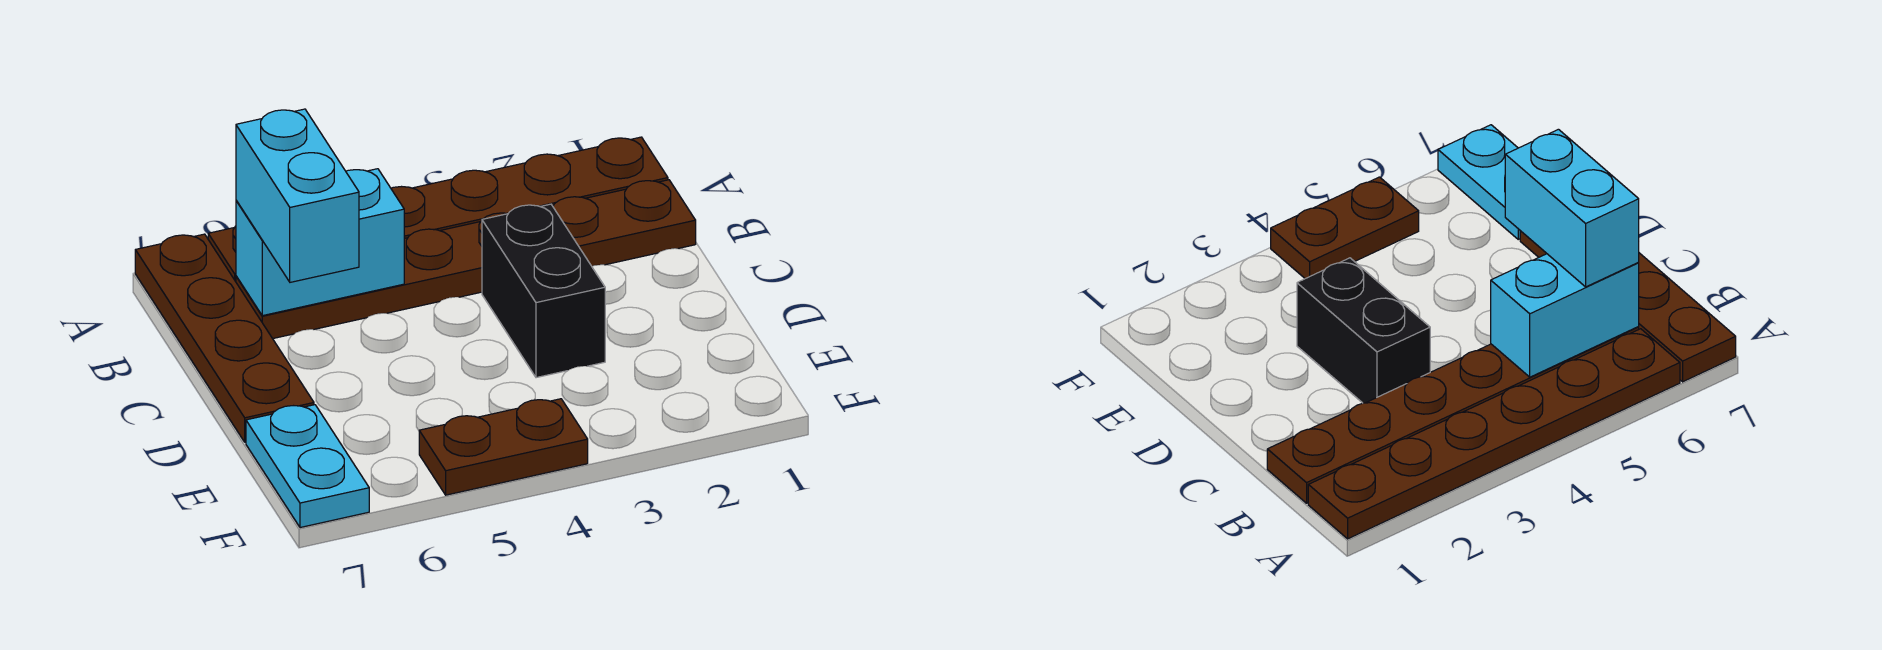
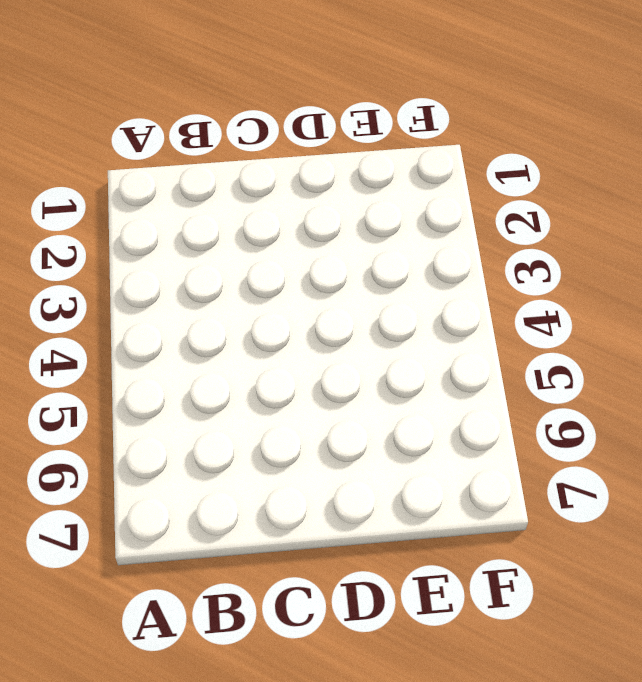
none -> brown 1x6 plate [208,137,668,282]
none -> brown 1x4 plate [135,234,314,442]

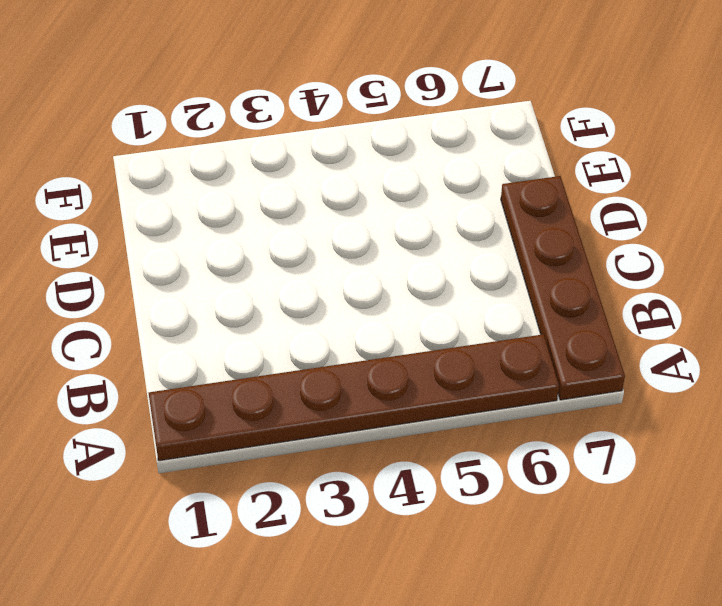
none -> brown 1x6 plate [236,180,696,339]
none -> black 1x2 brick [482,204,605,378]

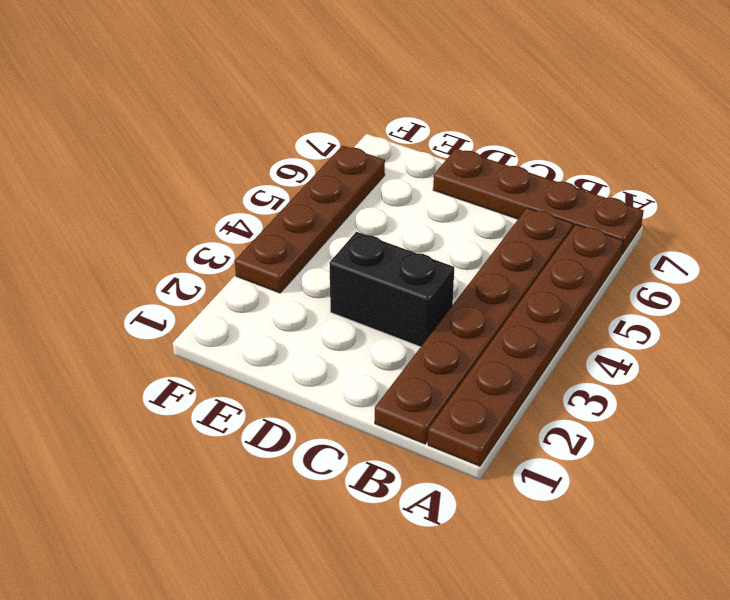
brown 1x4 plate [235,146,385,293] -> brown 1x2 plate [419,399,588,495]
none -> cyan 1x2 plate [246,405,369,528]
none -> cyan 1x2 brick [236,169,404,316]

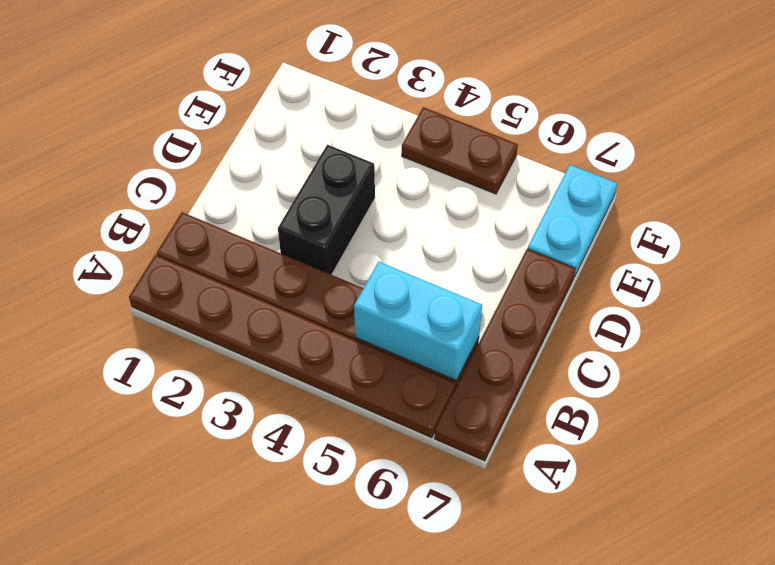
none -> cyan 1x2 brick [236,109,359,282]

